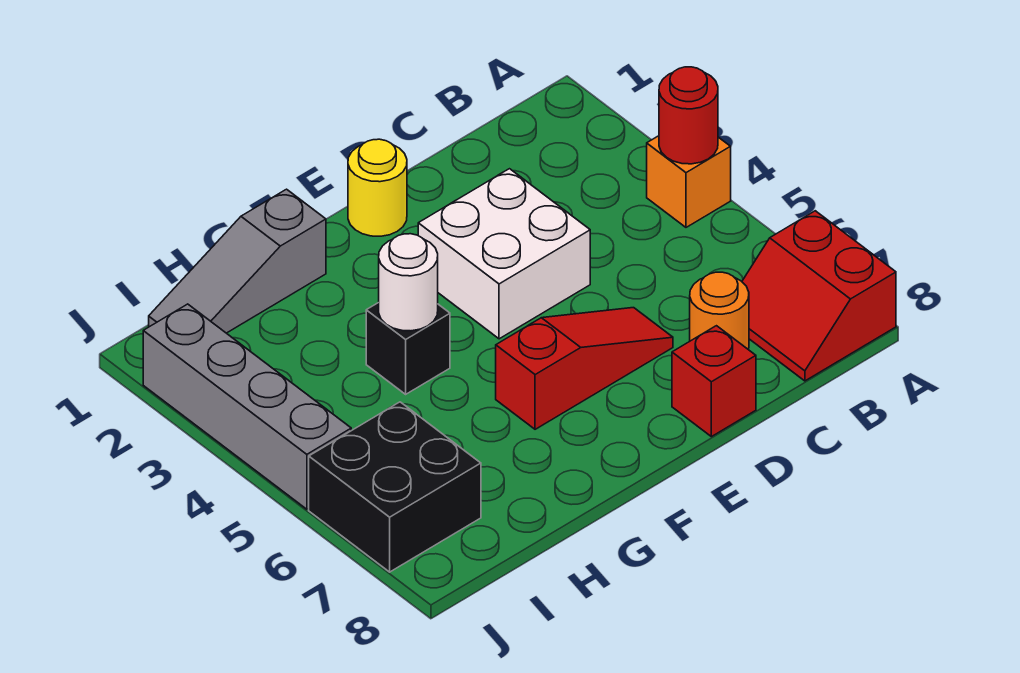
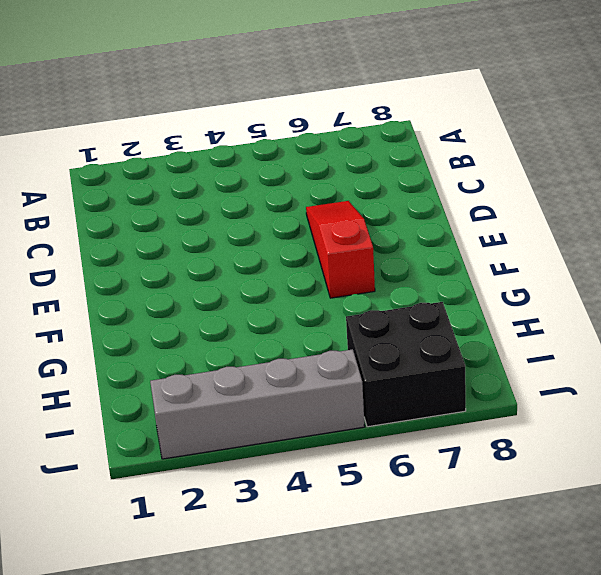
none -> orange 1x1 brick [647,136,731,227]
none -> red 2x2 slope [742,211,896,381]
none -> orange 1x1 round brick [690,272,749,350]

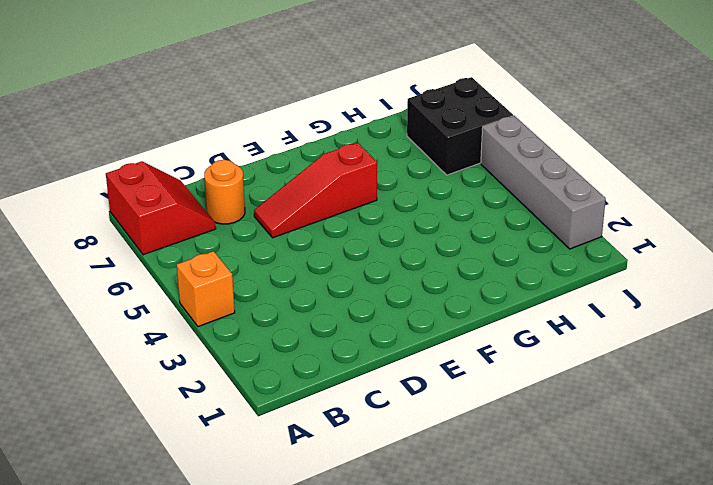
none -> white 2x2 brick [418,169,590,339]
none -> red 1x1 brick [672,326,756,437]
none -> yellow 1x1 round brick [348,139,407,236]

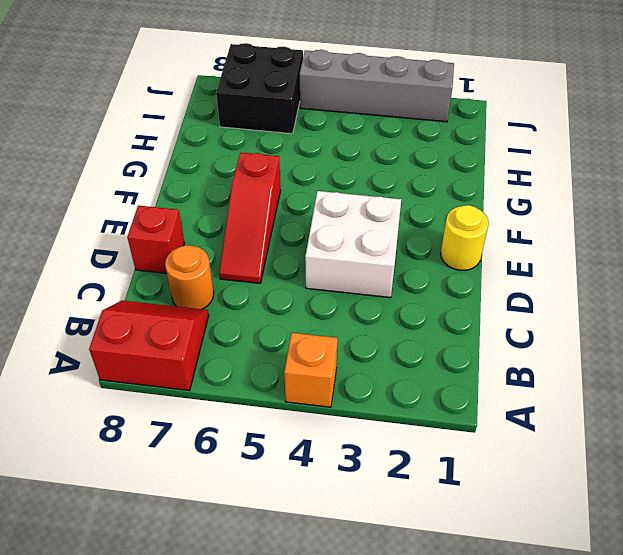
none -> grey 1x3 slope [149,189,326,333]
none -> black 1x1 brick [366,303,450,394]
none -> red 1x1 round brick [659,67,718,164]

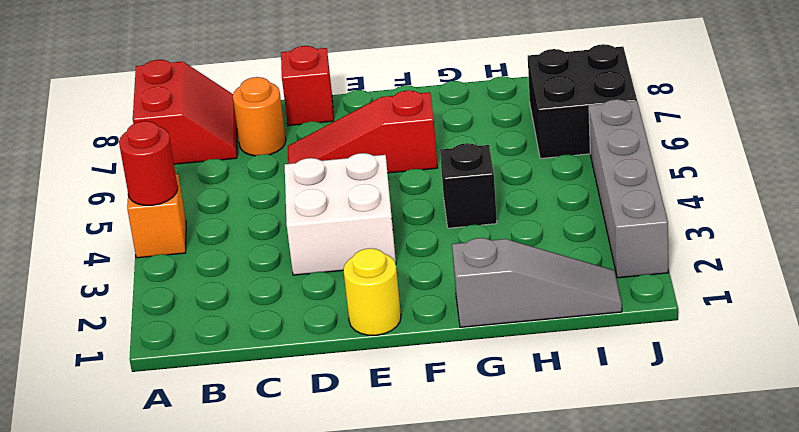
none -> white 1x1 round brick [379,234,438,331]

